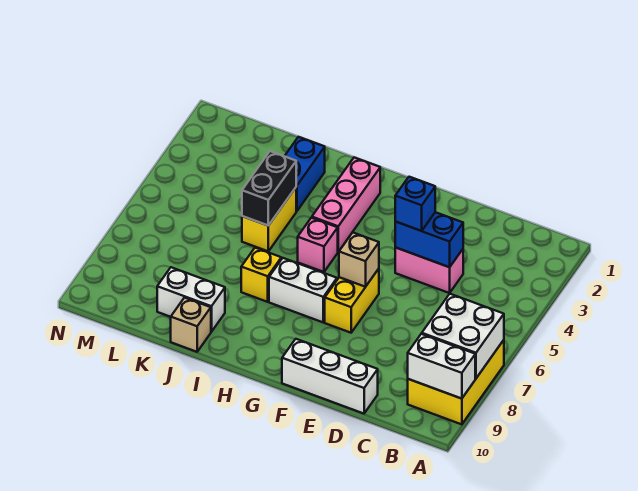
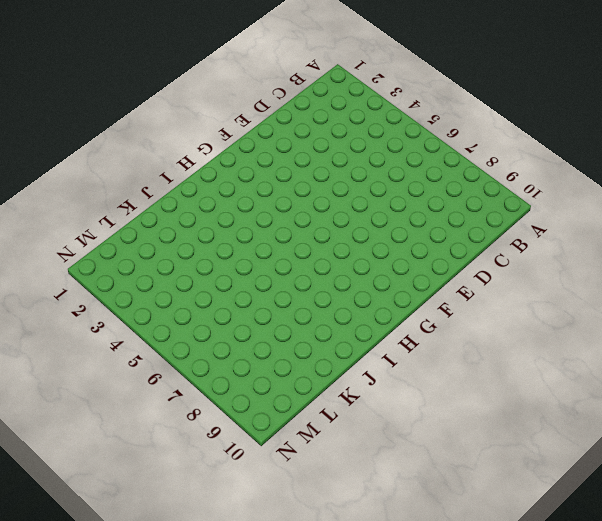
none -> yellow 2x3 brick [408,340,504,424]
none -> pink 1x2 brick [395,248,463,293]
none -> white 1x3 brick [282,339,378,414]

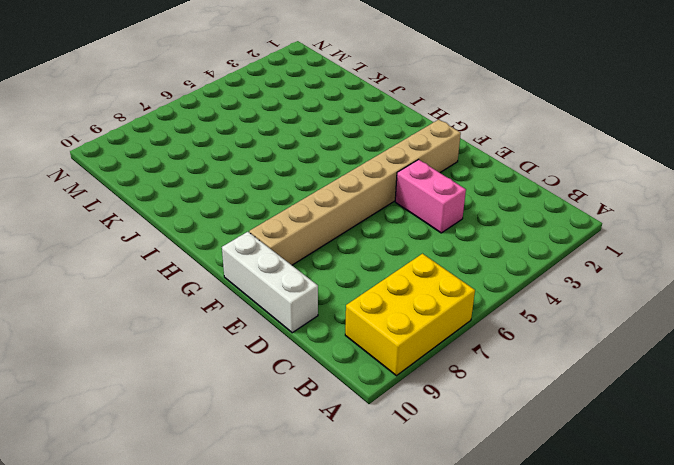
tan 1x8 brick [249,120,461,265] -> yellow 1x2 brick [325,269,379,333]
none -> white 1x2 brick [269,258,337,322]
none -> pink 1x3 brick [312,157,380,252]
none -> pink 1x1 brick [298,218,338,272]

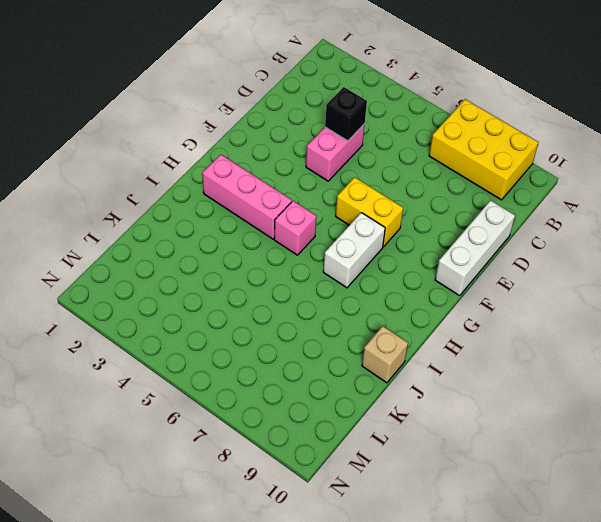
black 1x1 brick [325,87,367,141] -> blue 1x2 brick [395,212,463,267]
none -> yellow 1x1 brick [241,248,281,302]
none -> blue 1x2 brick [285,137,325,211]
none -> yellow 1x2 brick [242,188,296,251]

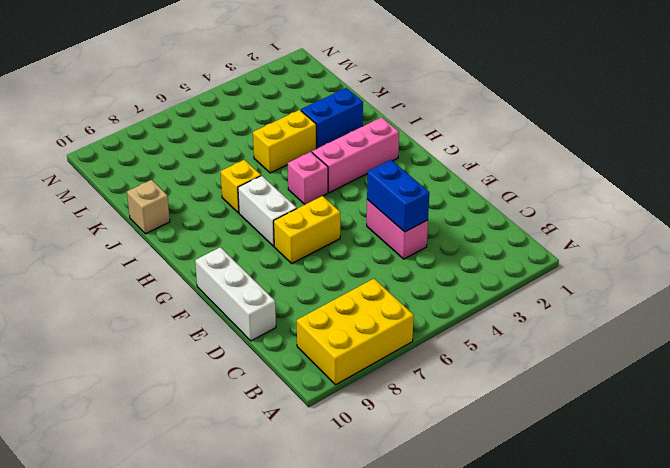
none -> white 1x2 brick [157,267,225,332]
none -> white 2x2 brick [422,294,504,378]
none -> white 1x2 brick [408,334,475,399]

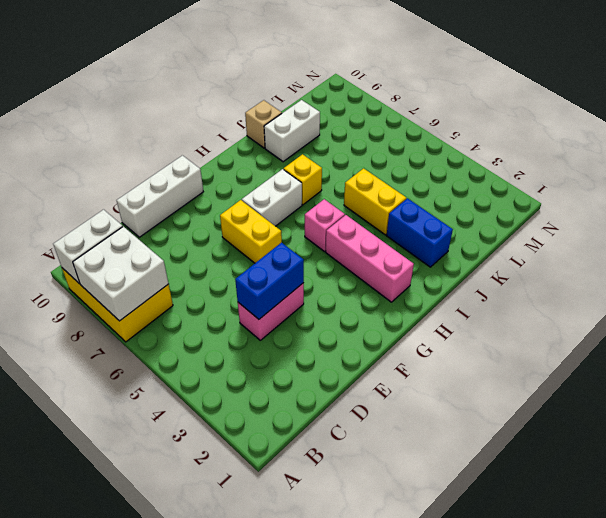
none -> tan 1x1 brick [339,232,379,287]
none -> black 1x2 brick [242,151,296,226]
none -> blue 1x1 brick [395,177,435,231]

